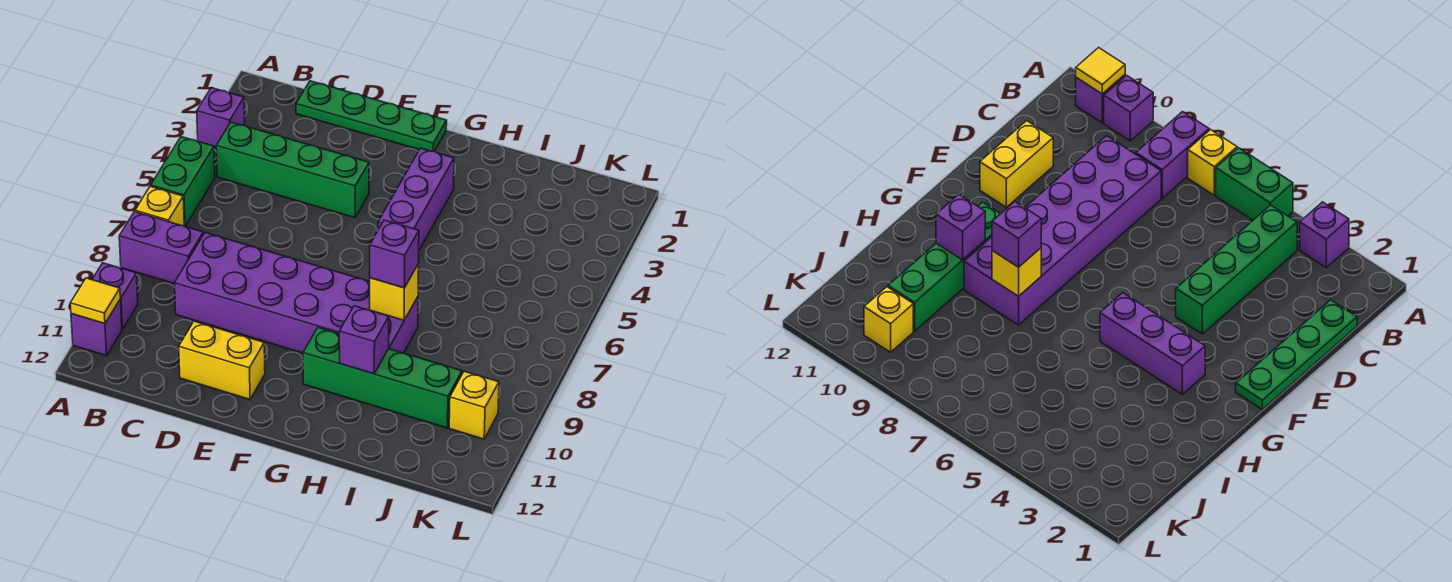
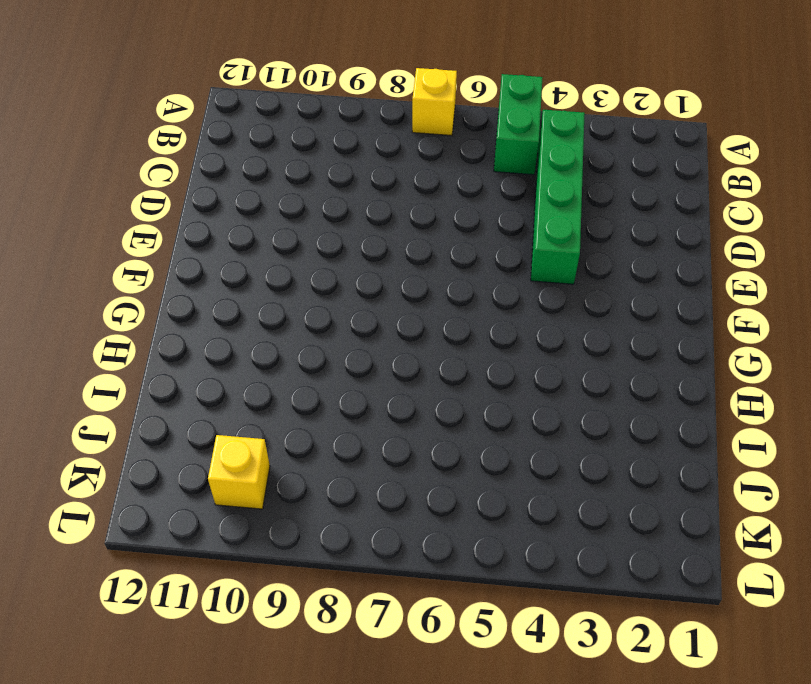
green 1x2 brick [494,74,543,175] -> green 1x2 brick turned to [151,137,215,226]
none -> purple 1x1 brick [197,88,245,148]
none -> purple 1x2 brick [119,212,203,283]
none -> purple 1x1 brick [92,263,138,329]

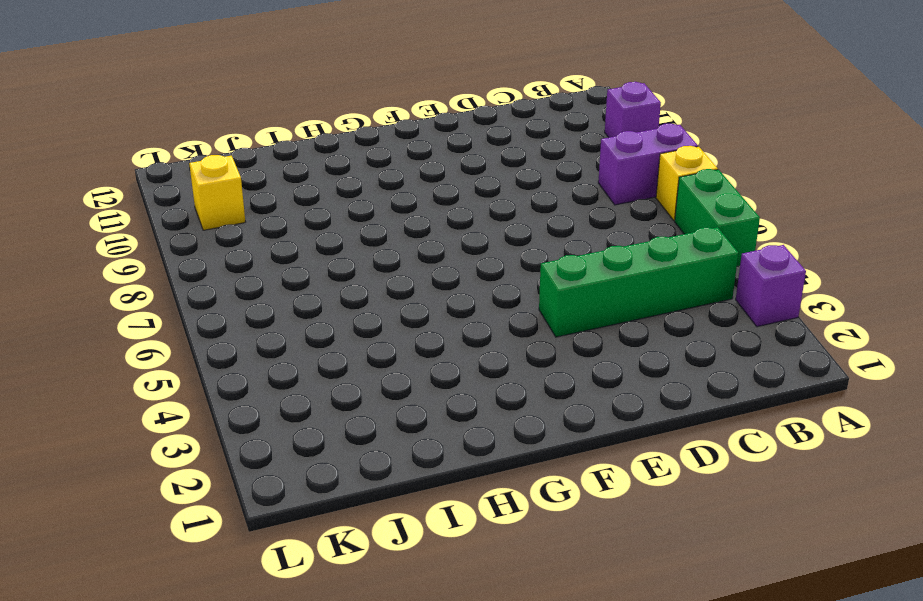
none -> purple 1x1 brick [71,300,122,356]
none -> green 1x4 plate [296,81,447,151]
none -> purple 2x6 brick [174,233,418,353]

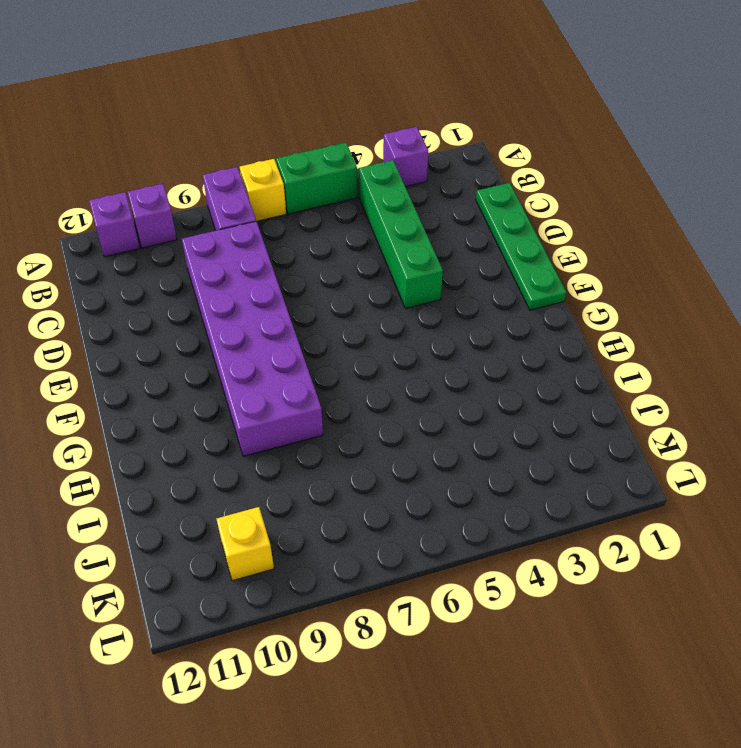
none -> yellow 1x2 brick [179,321,265,399]
none -> purple 1x3 brick [378,148,454,250]
none -> green 1x4 brick [303,328,462,428]

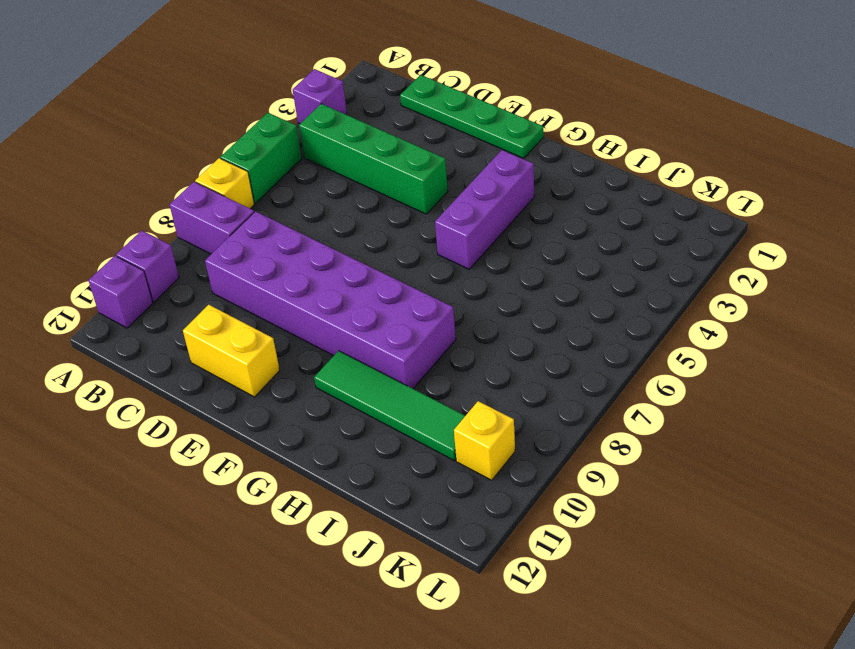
green 1x4 tile [314,351,465,461] -> green 1x4 brick [303,328,462,428]
none -> yellow 1x1 tile [70,278,120,324]
none -> yellow 1x1 brick [370,264,419,320]
none -> purple 1x1 brick [339,306,389,374]

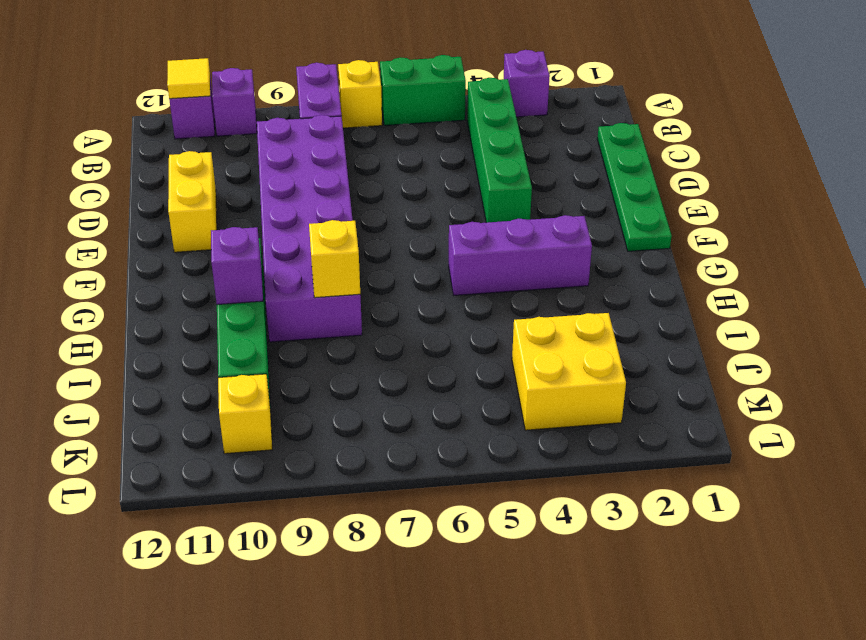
yellow 2x2 brick [512,313,626,430] -> none
none -> purple 1x1 brick [370,220,419,288]

